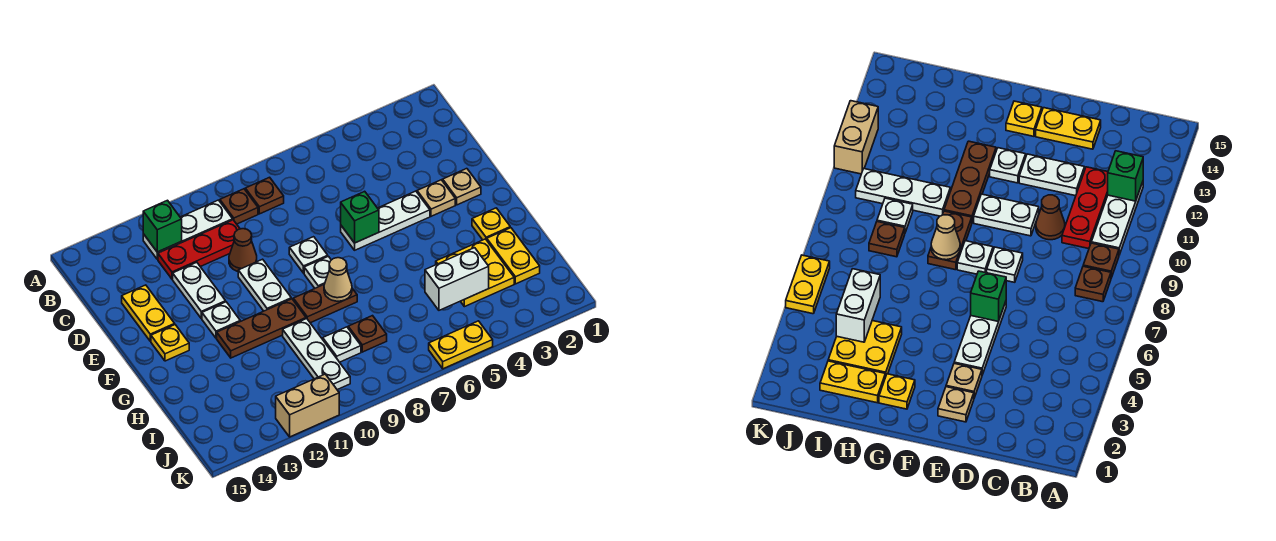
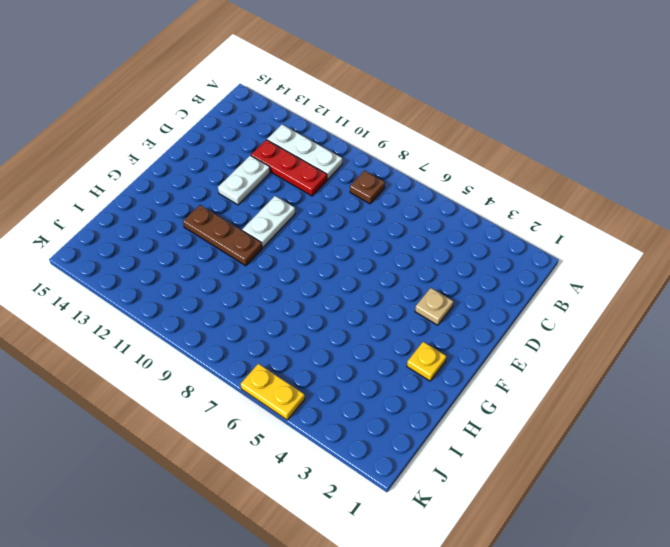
none -> brown 1x1 plate [220,189,258,224]
none -> brown 1x1 cone [229,229,257,271]
none -> yellow 1x2 plate [122,285,175,341]

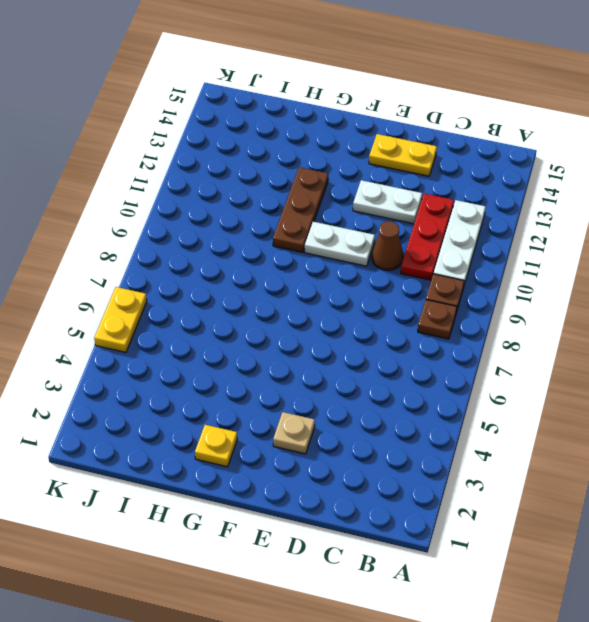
none -> tan 1x1 plate [443,169,481,205]
none -> white 1x3 plate [341,191,430,250]
none -> white 1x1 plate [289,237,328,273]

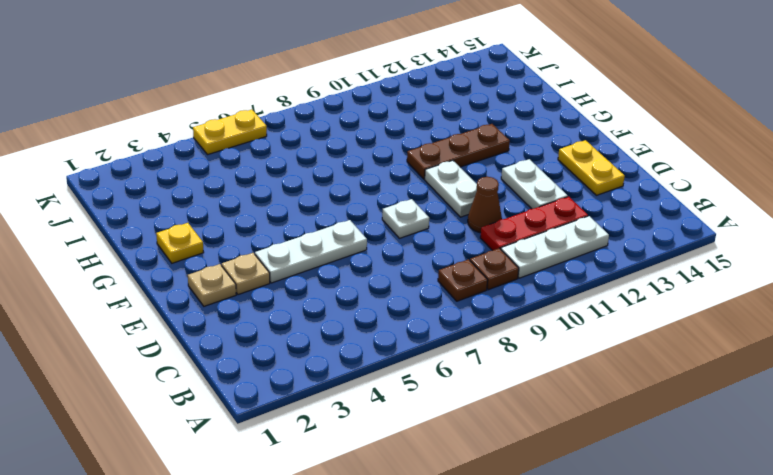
none -> white 1x1 plate [304,256,331,288]
none -> white 1x1 plate [202,302,240,338]
none -> yellow 1x1 plate [151,325,189,361]

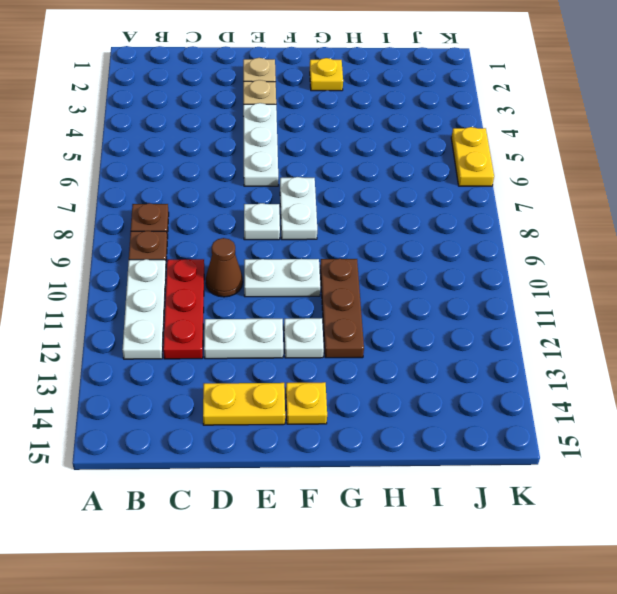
white 1x2 plate [280,177,317,240] -> white 1x1 plate [304,256,331,288]
none -> brown 1x2 plate [293,285,357,323]
none -> yellow 1x2 plate [487,228,540,284]
none -> yellow 2x2 plate [436,239,514,307]

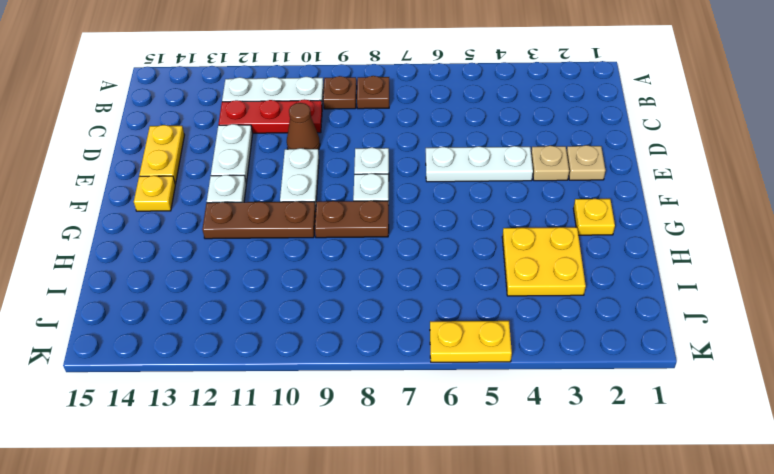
none -> yellow 1x2 plate [487,228,540,284]
none -> white 1x3 plate [283,319,350,390]
none -> brown 1x1 plate [348,316,387,352]

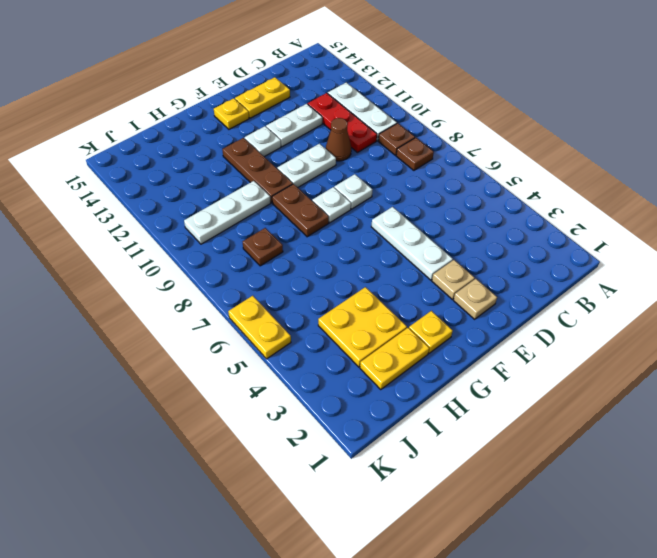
none -> white 1x1 plate [323,327,361,362]
none -> tan 1x2 brick [276,374,339,437]
none -> green 1x1 brick [143,200,182,252]

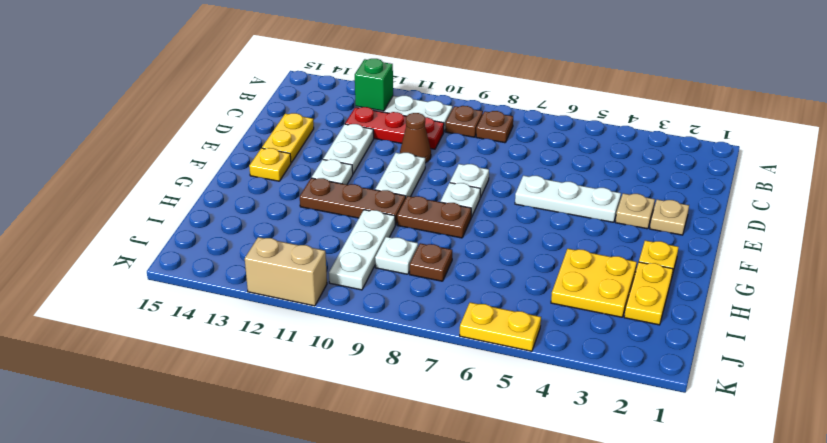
none -> green 1x1 brick [341,191,379,243]
none -> tan 1x1 cone [324,258,352,301]
none -> white 1x2 brick [425,248,489,310]

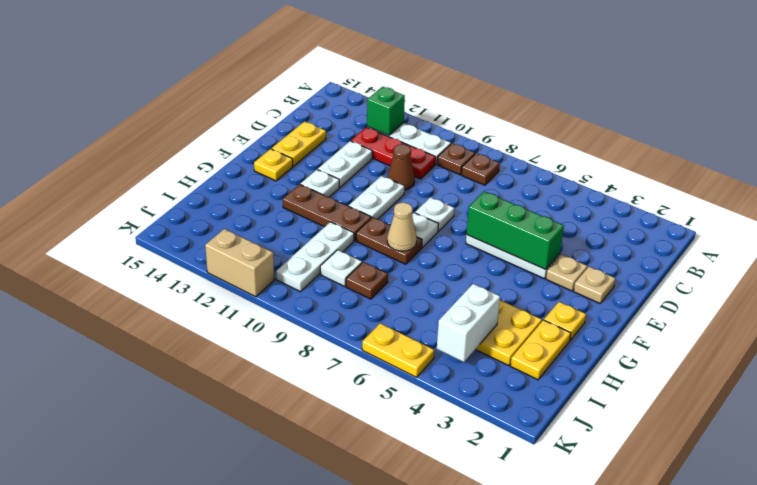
green 1x3 brick [467,191,564,269] -> green 1x1 brick [341,191,379,243]
white 1x2 brick [437,284,500,362] -> white 1x2 brick turned to [425,248,489,310]

